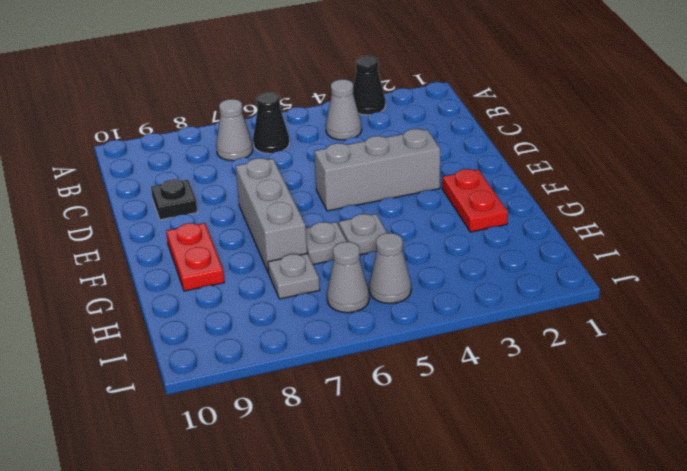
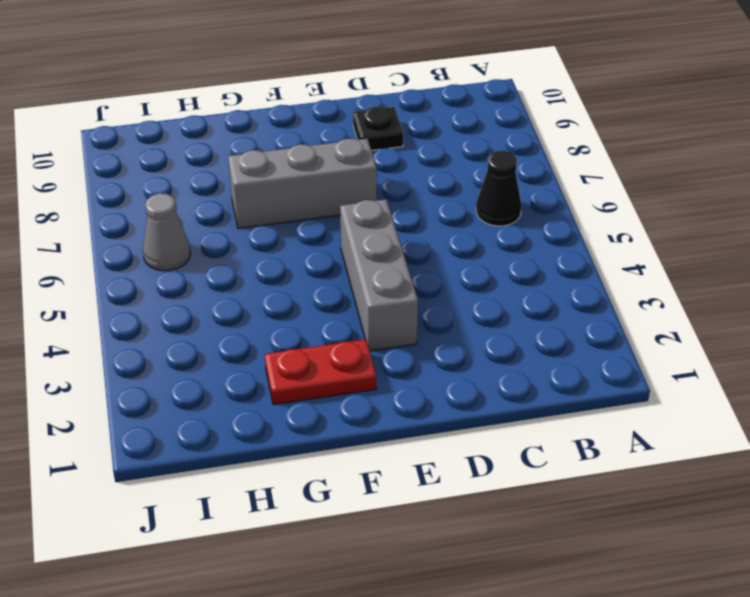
none -> black 1x1 cone [353,56,385,115]
none -> grey 1x1 cone [326,79,362,140]
none -> grey 1x1 cone [216,99,253,161]

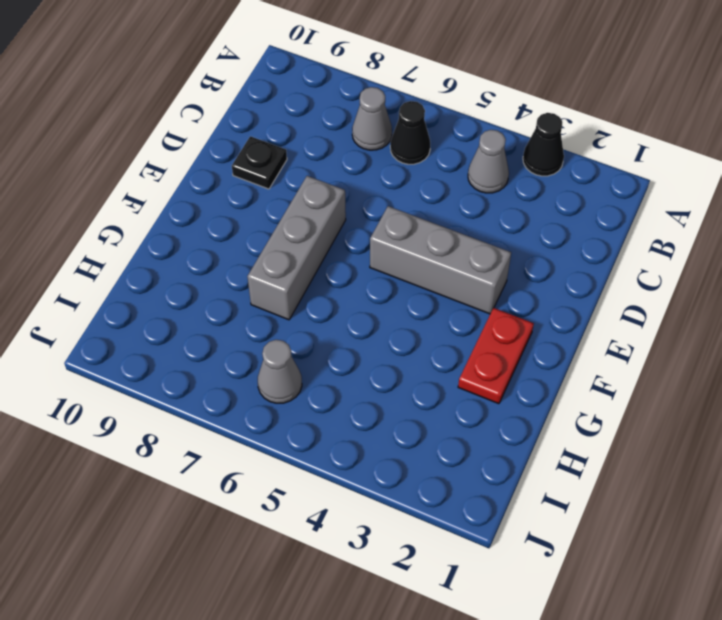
none -> red 1x2 plate [166,223,224,291]
none -> grey 1x1 plate [339,214,387,255]
none -> grey 1x1 plate [306,222,347,265]

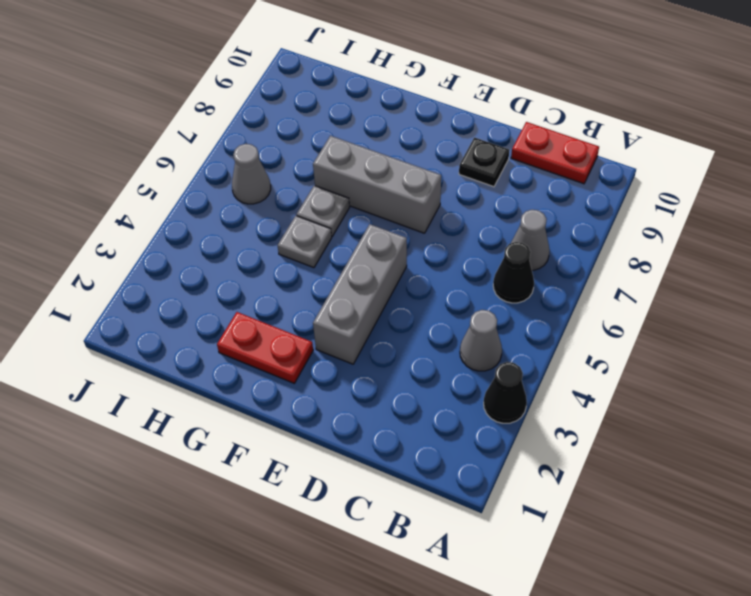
red 1x2 plate [511,122,599,184] -> red 1x2 plate moved to [166,223,224,291]
none -> grey 1x1 plate [268,254,320,299]
none -> grey 1x1 cone [369,233,411,304]

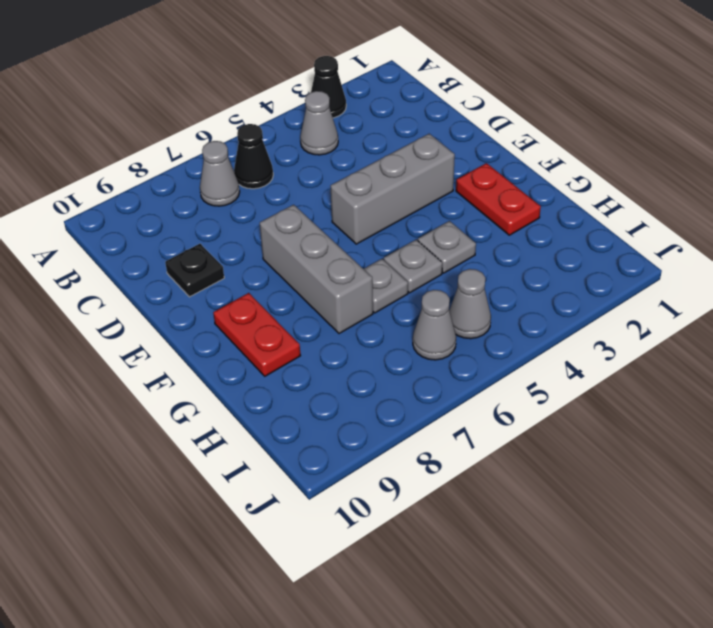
grey 1x1 plate [418,221,476,273] -> grey 1x1 plate moved to [268,254,320,299]

